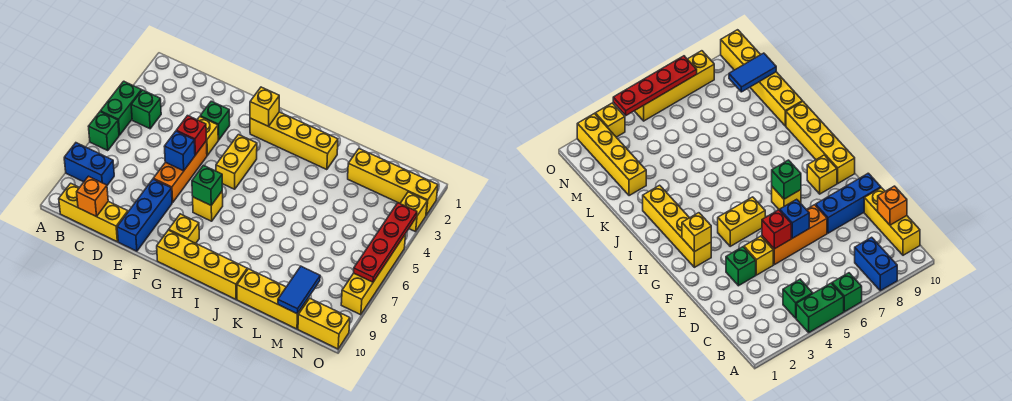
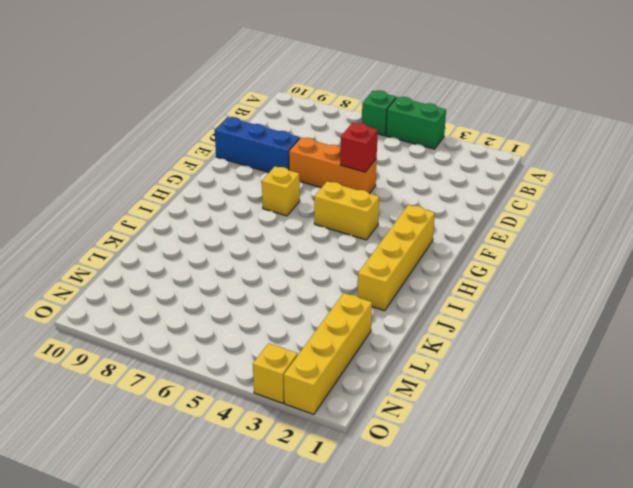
none -> blue 1x2 brick [64,143,114,185]
none -> green 1x1 brick [131,90,161,129]
none -> yellow 1x3 brick [59,183,128,242]

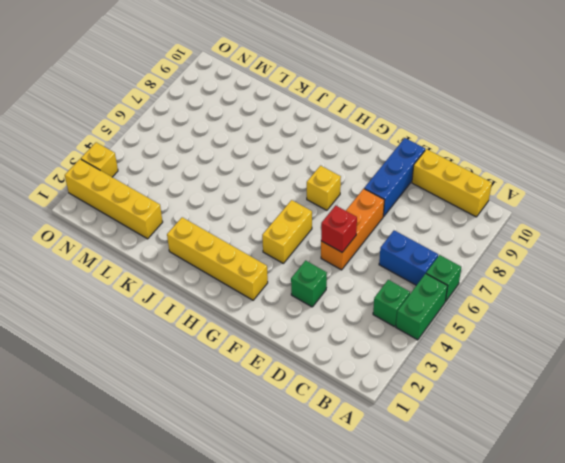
blue 1x2 brick [379,230,438,285] -> blue 1x2 brick moved to [64,143,114,185]
none -> yellow 1x1 brick [197,117,218,155]
none -> yellow 1x1 brick [169,214,199,243]
none -> yellow 1x4 brick [157,230,247,299]

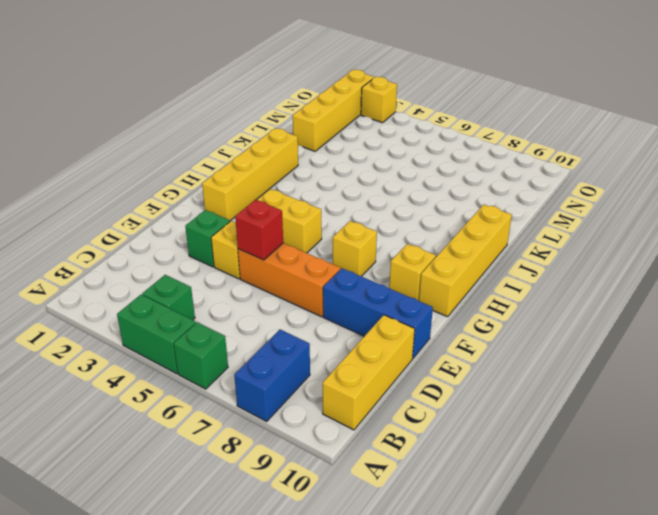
none -> yellow 1x3 brick [237,269,308,329]
none -> yellow 1x2 brick [298,298,350,349]
none -> yellow 1x4 brick [341,234,406,315]

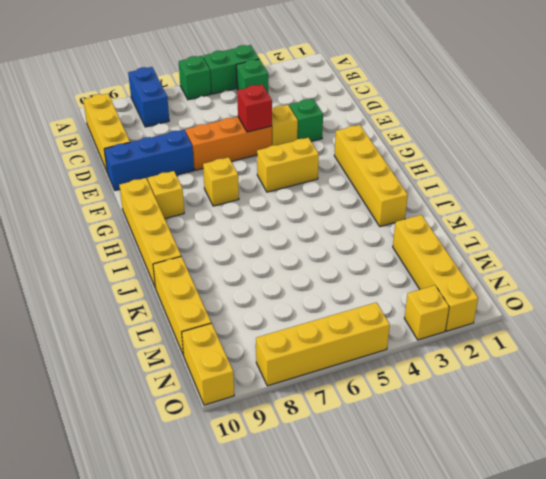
none -> orange 1x1 brick [77,176,108,217]
none -> blue 1x1 brick [164,131,195,171]
none -> yellow 1x1 brick [250,87,279,126]

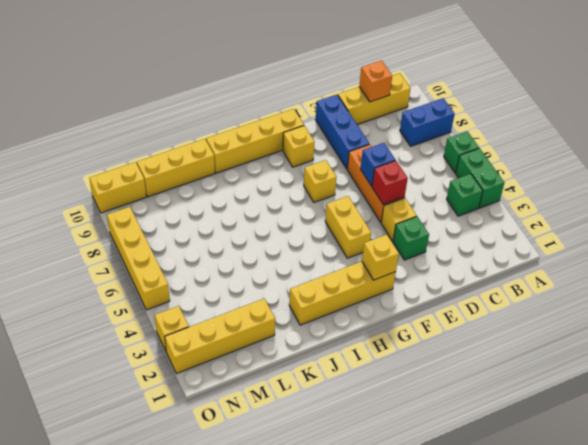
none -> green 1x1 brick [192,165,222,205]
none -> blue 1x2 tile [278,266,320,314]
none -> red 1x4 plate [354,203,417,282]

